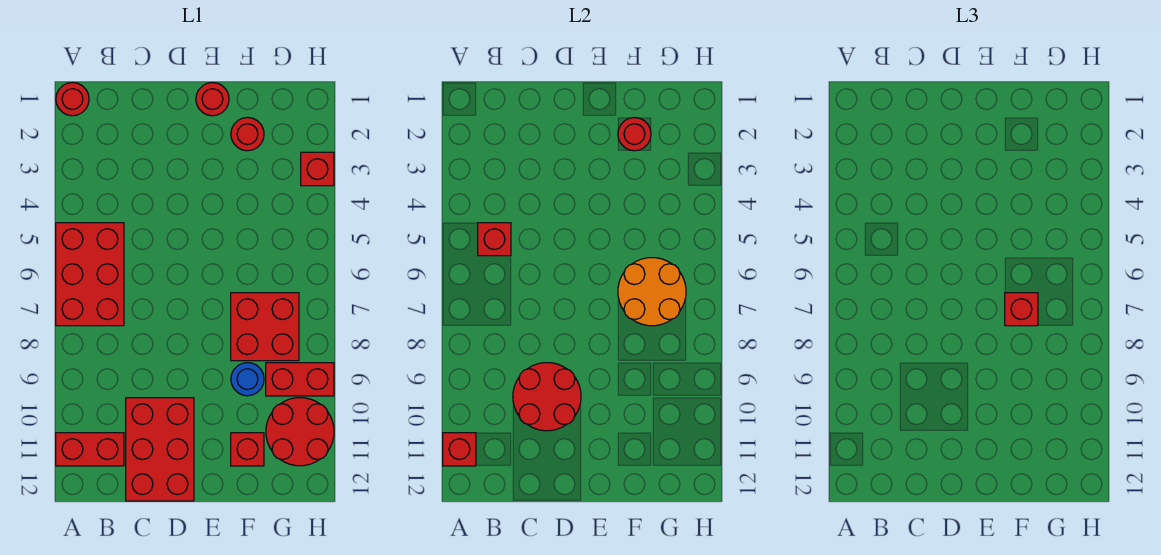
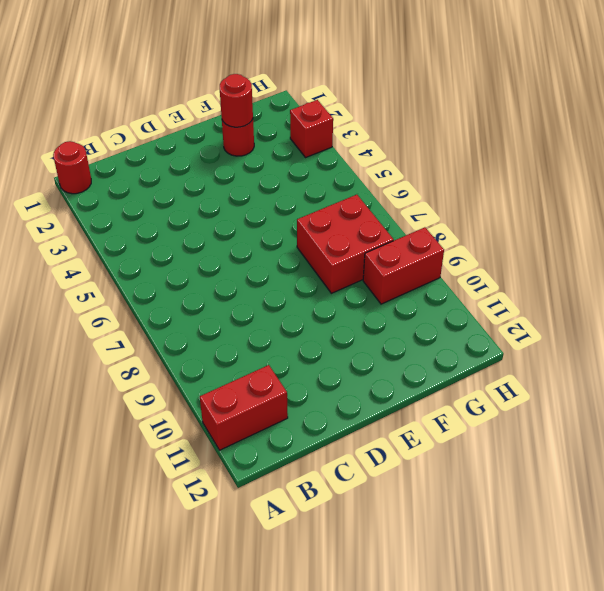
none -> red 2x3 brick [56,223,124,326]
none -> red 2x3 brick [126,398,194,501]
none -> red 1x1 round brick [196,83,229,116]

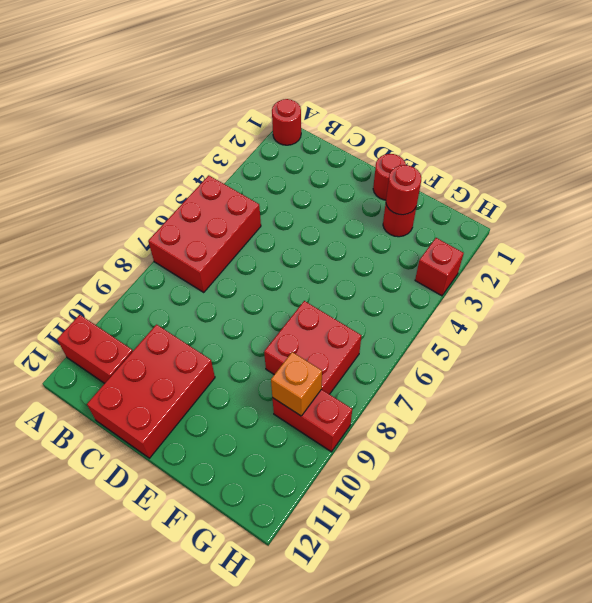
orange 1x1 brick [271,352,322,416] -> none
none -> blue 1x1 round brick [231,363,264,396]
none -> red 1x1 brick [231,433,264,466]
none -> red 2x2 round brick [266,398,334,466]

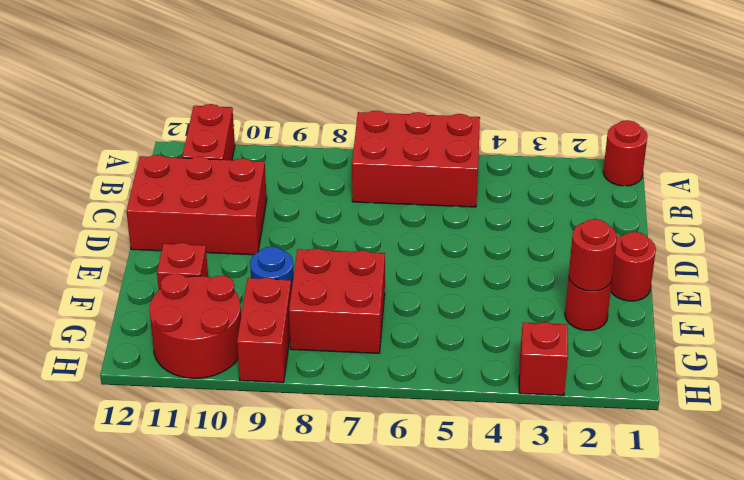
none -> red 1x1 brick [443,433,476,466]
none -> red 1x1 brick [478,223,511,256]
none -> red 2x2 round brick [513,363,581,431]

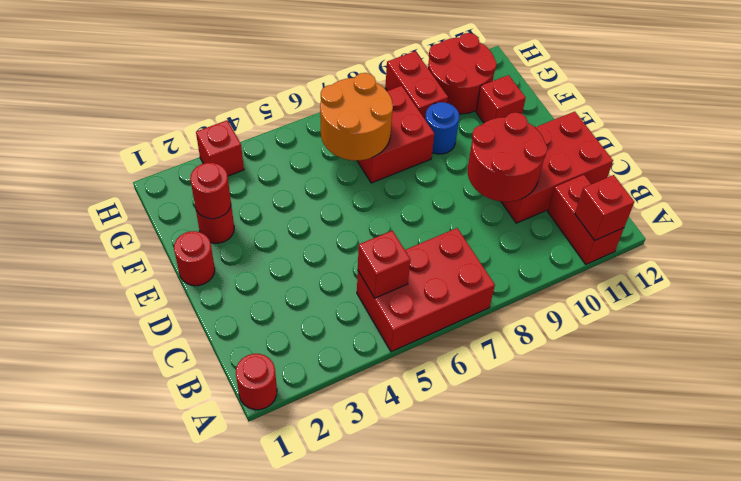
none -> red 1x1 brick [1005,293,1038,326]

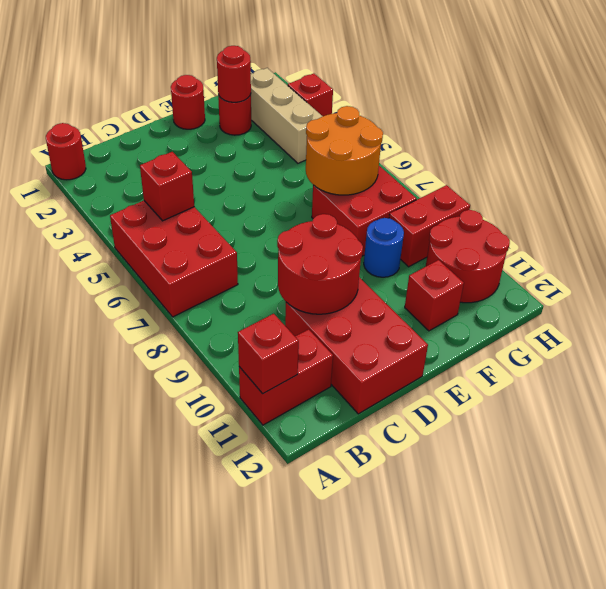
tan 1x3 brick [251,68,323,163] -> none
none -> red 1x1 brick [1005,293,1038,326]

